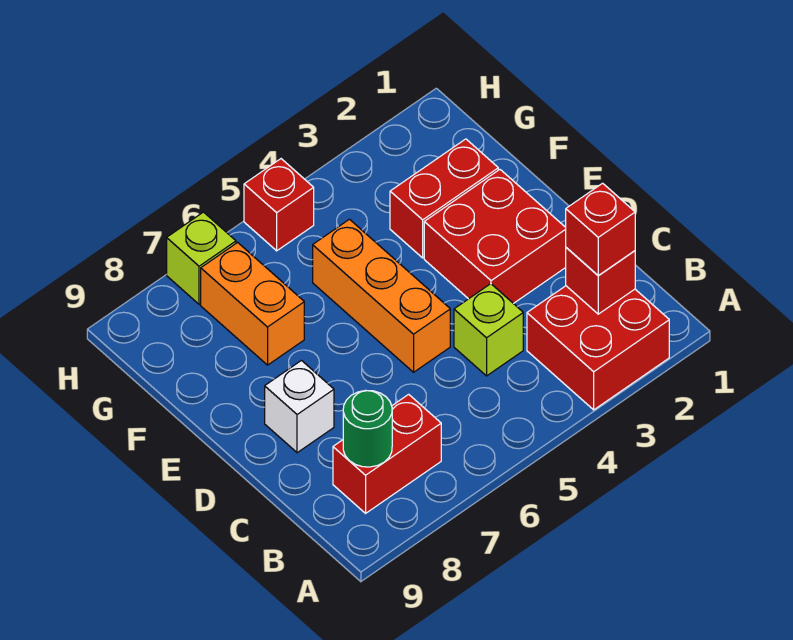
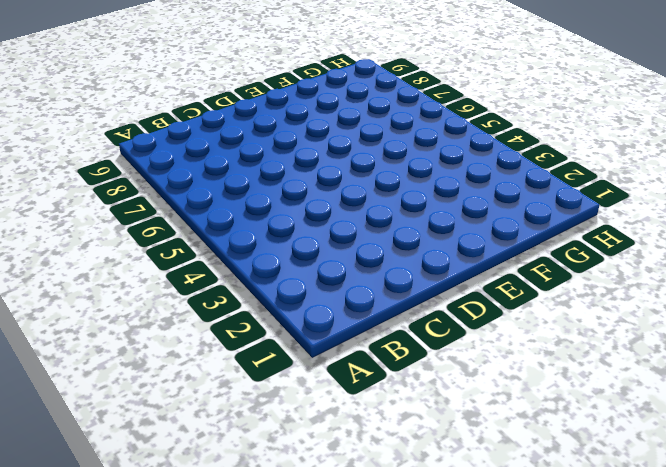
none -> red 2x2 brick [527,286,669,410]
none -> red 1x2 brick [333,394,441,513]
none -> lime 1x1 brick [454,284,523,376]

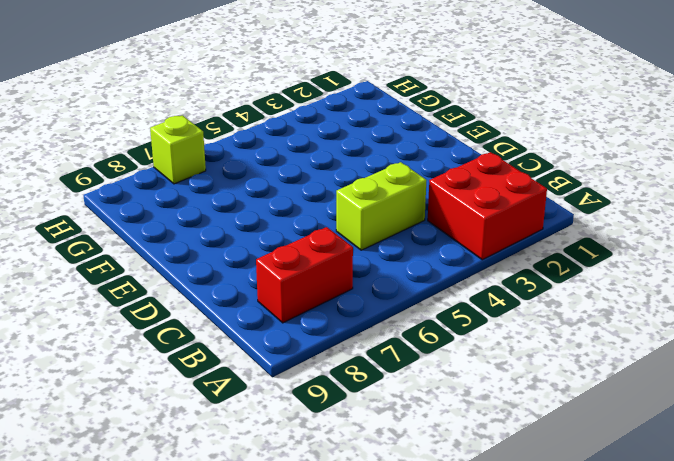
lime 1x2 brick [336,162,426,250] -> lime 1x1 brick [454,284,523,376]
none -> red 2x2 brick [424,170,566,304]
none -> orange 1x3 brick [313,219,450,372]
none -> white 1x1 brick [265,361,334,453]

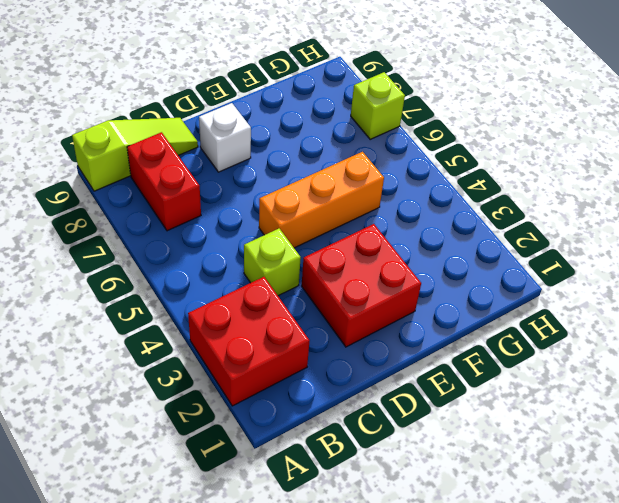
lime 1x3 slope [72,118,198,191] -> none
none -> red 1x2 brick [390,139,498,258]
none -> orange 1x2 brick [201,242,304,365]
none -> red 1x1 brick [244,159,314,251]

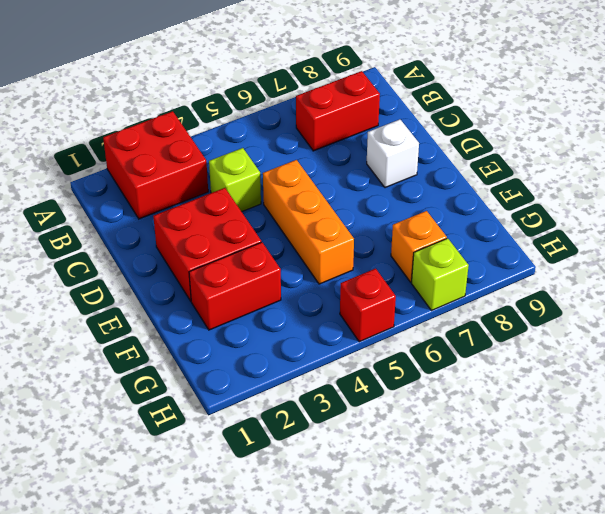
orange 1x1 brick [391,211,447,282] -> orange 1x2 brick [201,242,304,365]
none -> red 1x1 brick [566,248,635,314]
none -> green 1x1 round brick [343,390,392,467]
none -> red 1x1 brick [566,183,635,276]

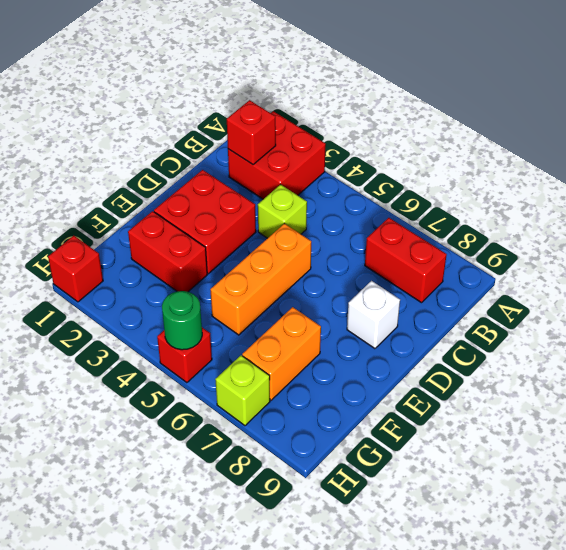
red 1x1 brick [48,236,103,302] -> red 1x1 brick moved to [566,183,635,276]
green 1x1 round brick [162,291,202,350] -> green 1x1 round brick moved to [343,390,392,467]

